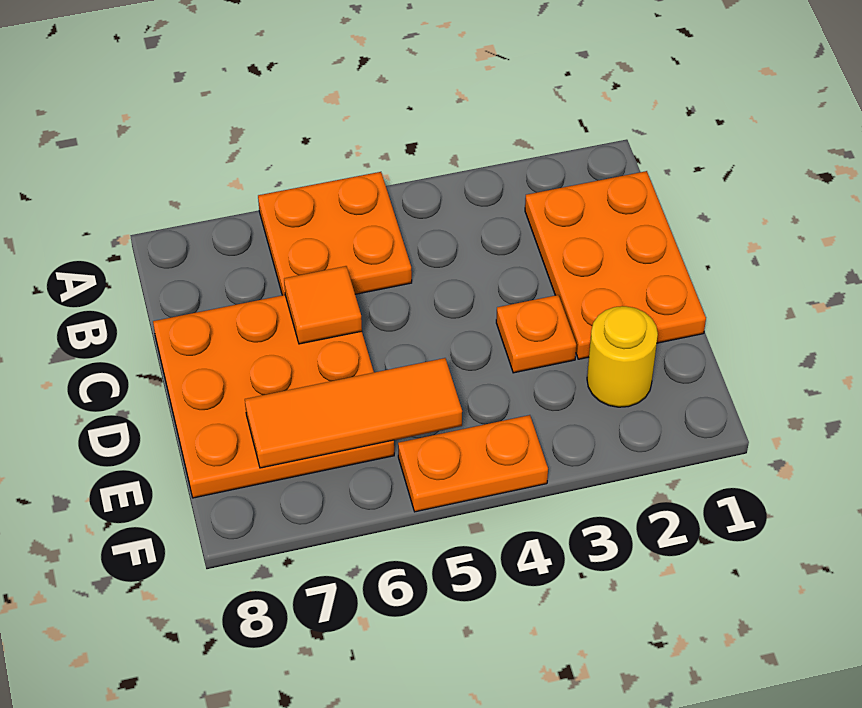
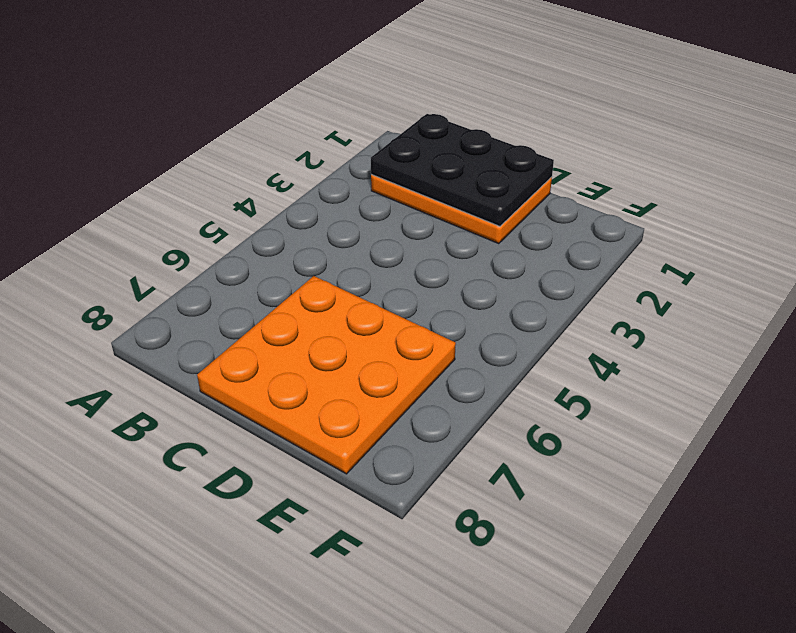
black 2x3 plate [371,114,554,226] -> none
none -> orange 2x2 plate [258,172,412,295]
none -> orange 1x1 plate [496,295,576,373]

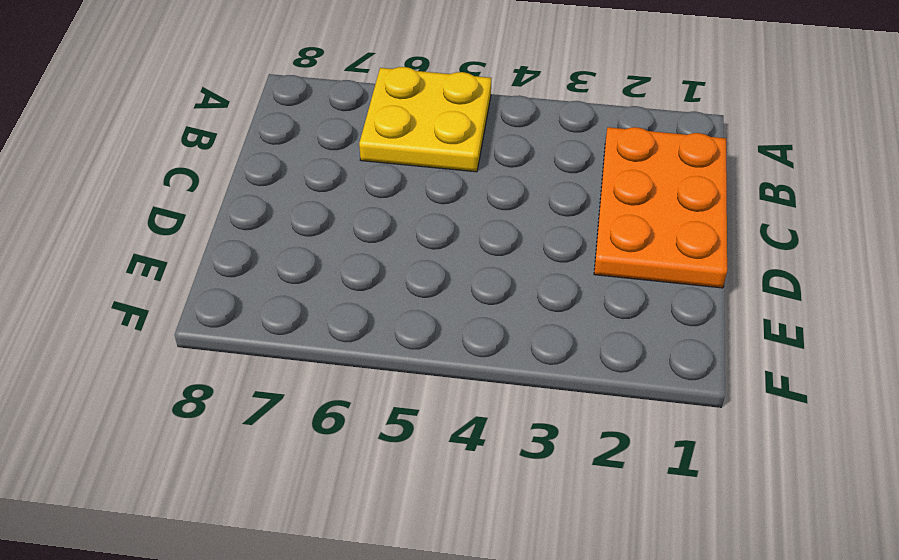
yellow 2x2 plate [359,67,491,172] -> orange 2x2 plate [258,172,412,295]
none -> orange 3x3 plate [153,295,394,498]
none -> orange 1x1 plate [496,295,576,373]

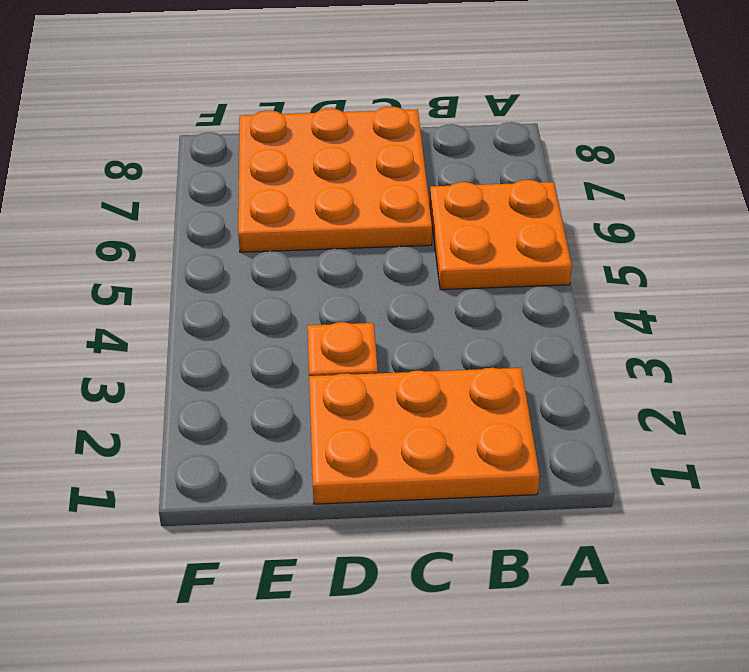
none -> yellow 1x1 round brick [587,306,658,407]
none -> orange 1x2 plate [398,415,548,512]

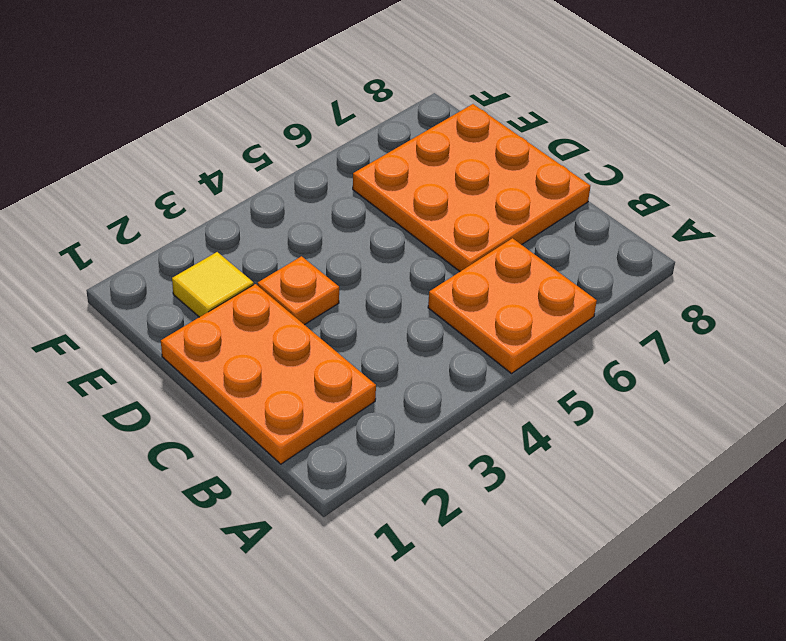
yellow 1x1 tile [172,252,254,317] -> yellow 1x1 round brick [587,306,658,407]
none -> orange 1x2 plate [398,415,548,512]
none -> orange 1x1 tile [284,266,362,344]

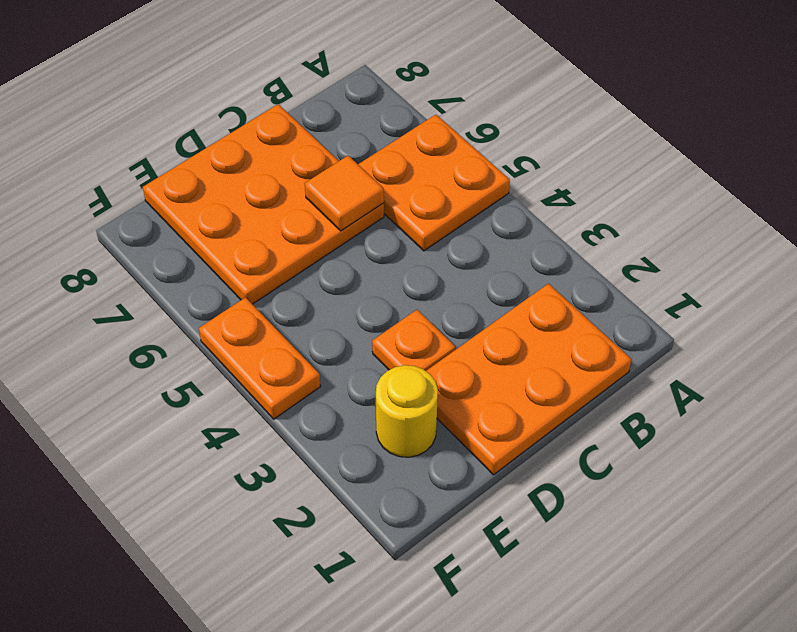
none -> orange 1x3 tile [245,358,462,468]

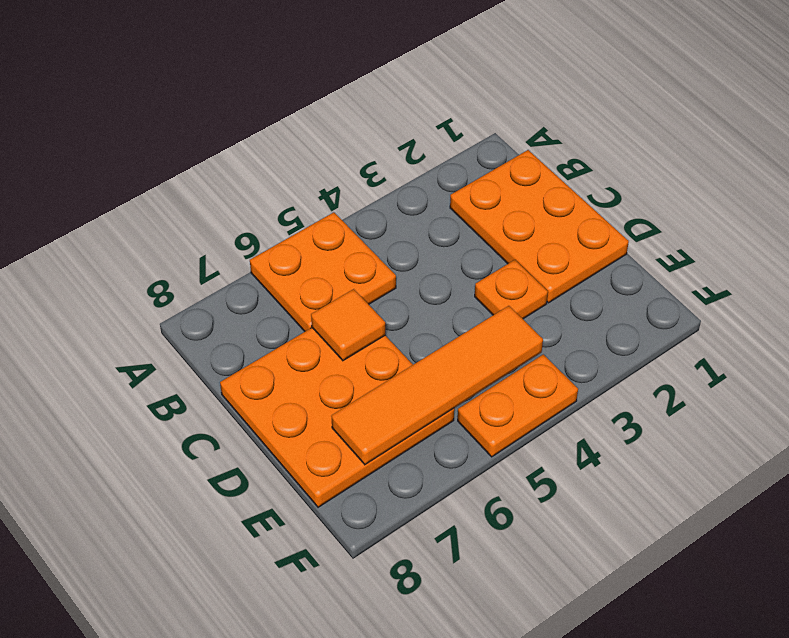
orange 1x4 tile [331,306,543,464] -> orange 1x3 tile [245,358,462,468]
none -> yellow 1x1 round brick [587,306,658,407]

